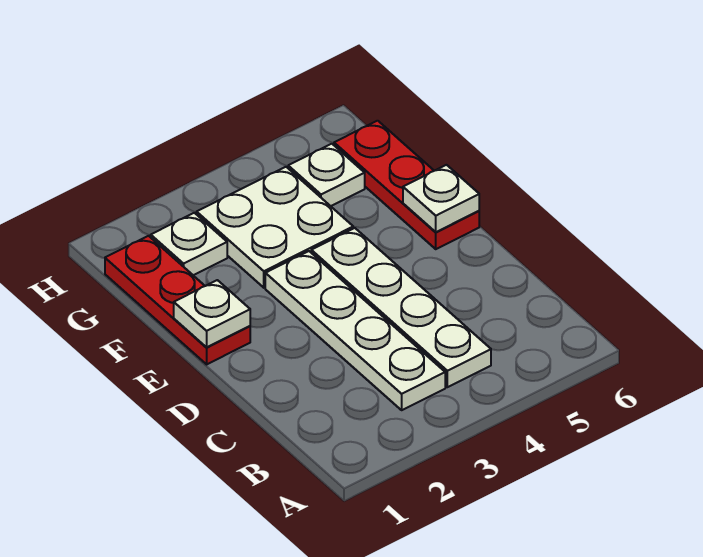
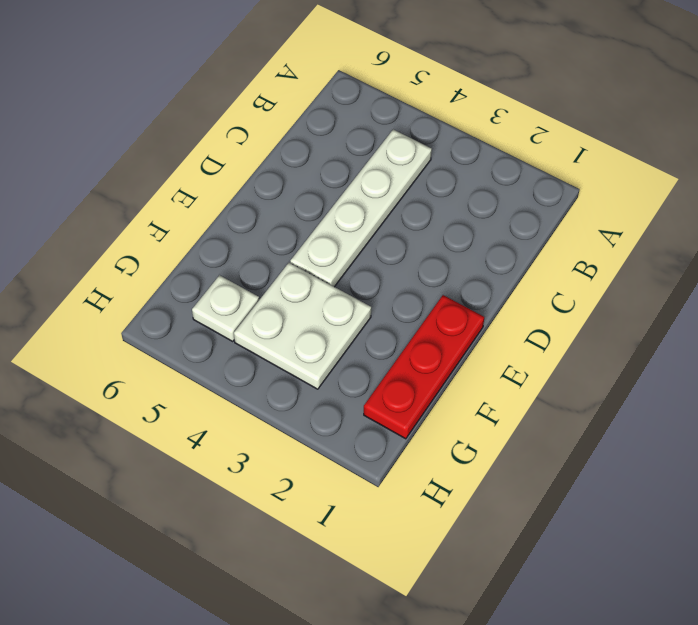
none -> white 1x4 plate [265,251,445,410]
none -> red 1x3 plate [334,121,479,249]

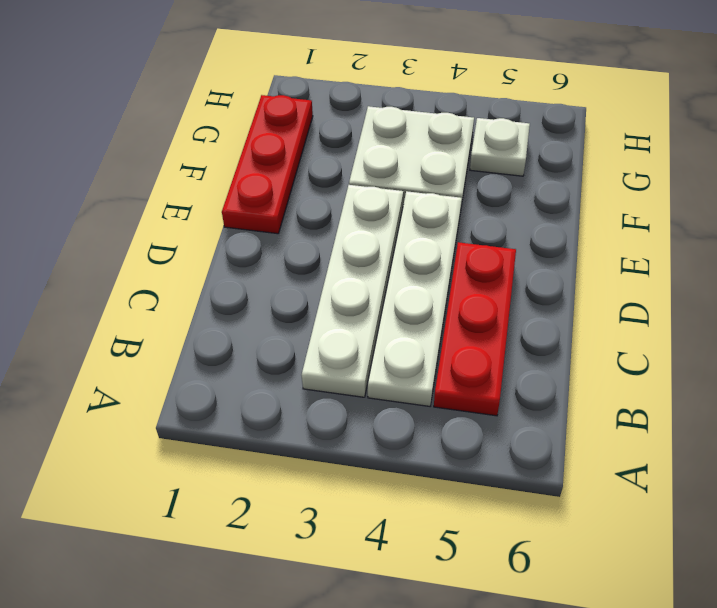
red 1x3 plate [434,242,516,416] -> red 1x3 plate moved to [334,121,479,249]
none -> white 1x1 plate [151,213,227,275]
none -> white 1x1 plate [174,280,250,347]

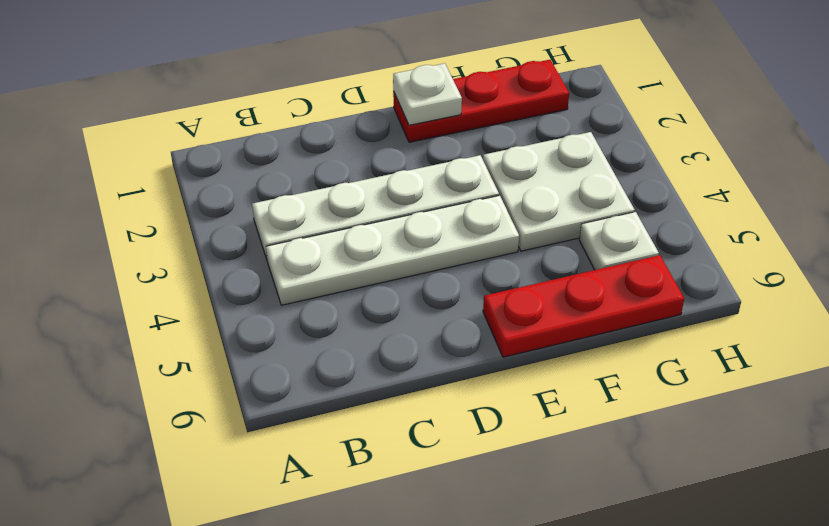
none -> white 1x1 plate [151,213,227,275]
none -> white 1x1 plate [403,165,479,232]

